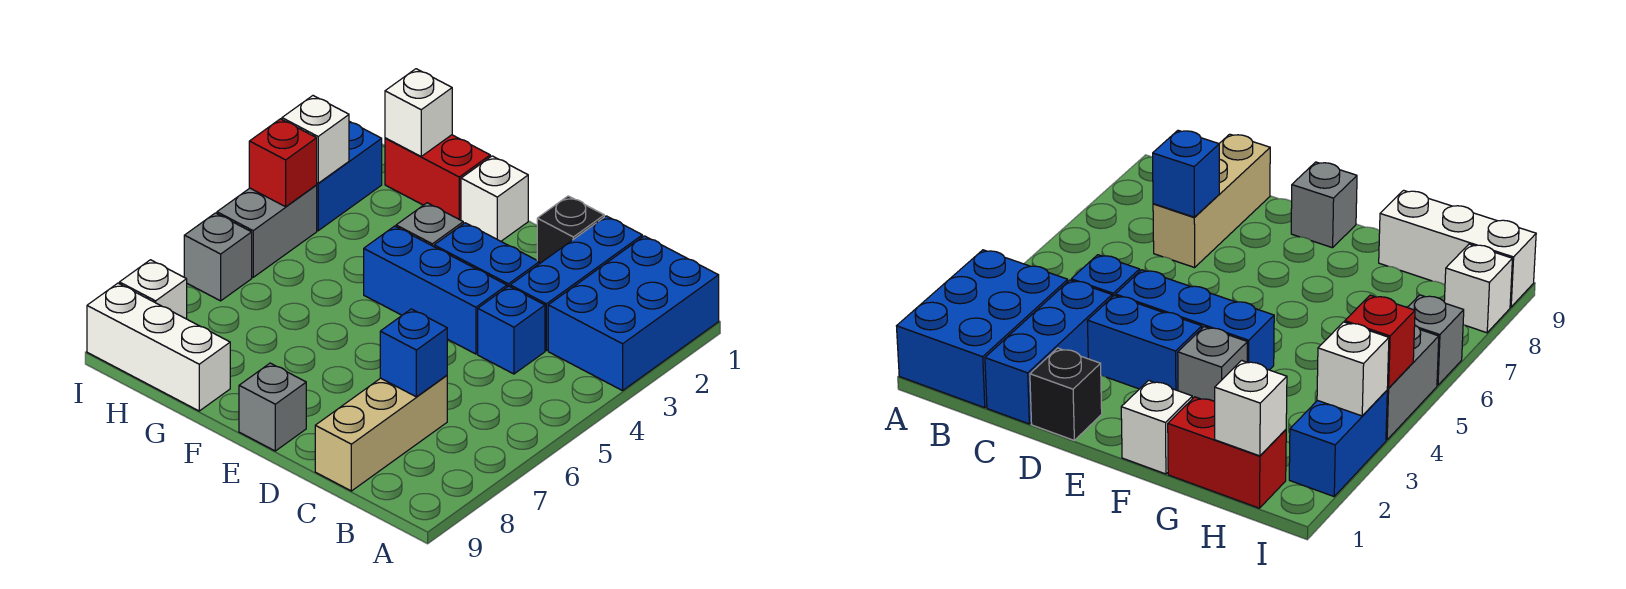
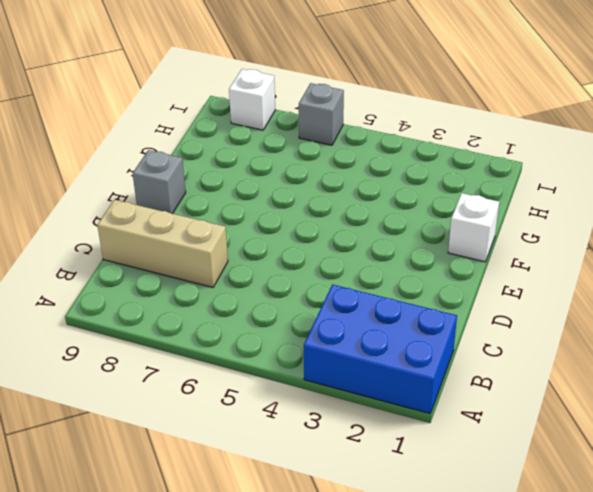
none -> blue 1x3 brick [510,216,642,351]
none -> blue 1x1 brick [478,286,545,374]
none -> black 1x1 brick [537,196,604,264]

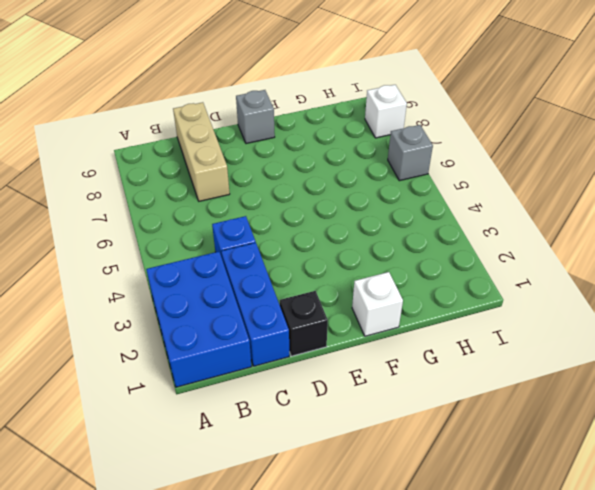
none -> blue 1x2 brick [434,223,539,287]
none -> blue 1x3 brick [364,226,507,354]
none -> grey 1x1 brick [396,203,463,247]

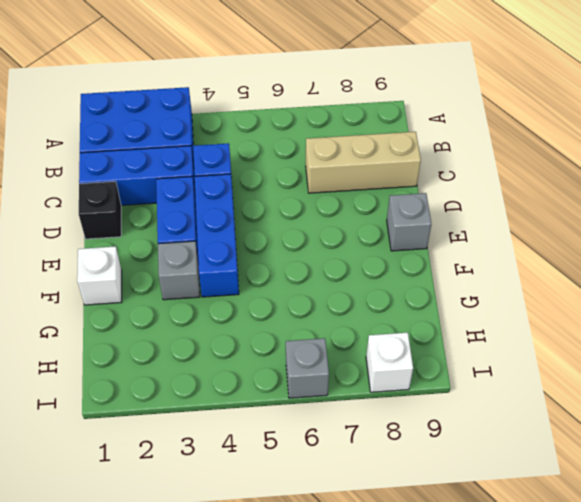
none -> red 1x2 brick [385,135,490,220]
none -> white 1x3 brick [87,283,230,411]
none -> blue 1x2 brick [317,121,382,231]

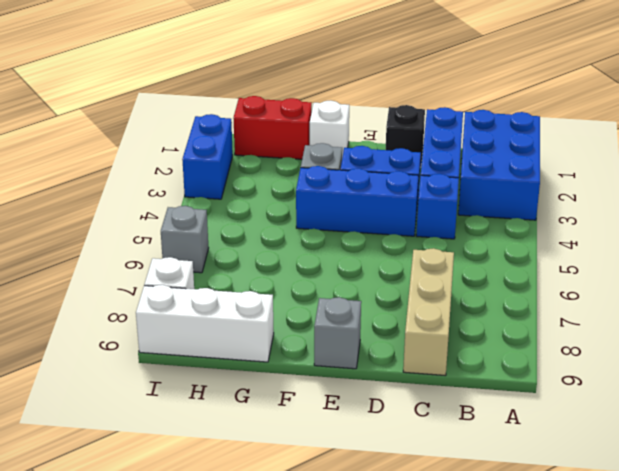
none -> grey 1x2 brick [217,185,317,277]
none -> blue 1x1 brick [380,309,447,397]
none -> white 1x1 brick [385,69,452,156]

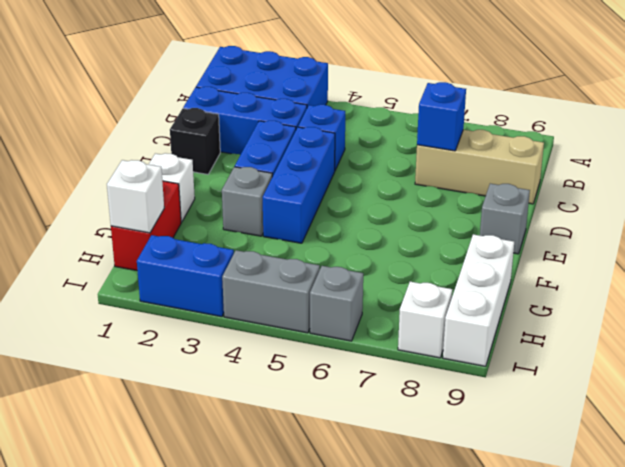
none -> white 1x1 brick [282,96,349,183]
none -> red 1x1 brick [249,119,317,207]

